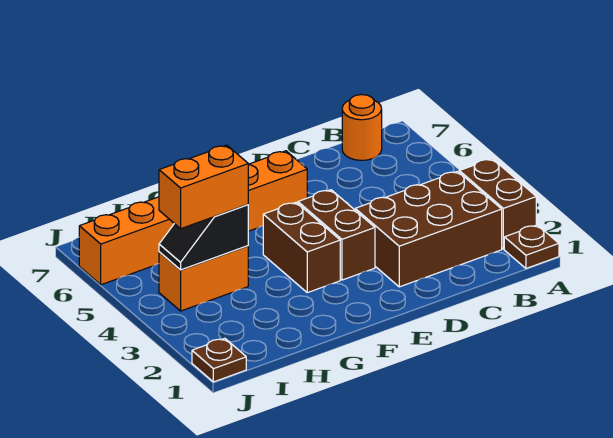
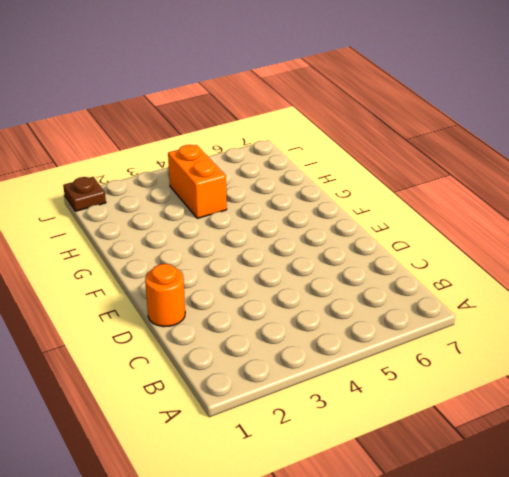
orange 1x1 round brick [145,264,185,327] -> orange 1x1 round brick moved to [342,95,382,160]
none -> brown 1x1 plate [504,225,559,268]
none -> brown 1x2 brick [459,159,536,249]

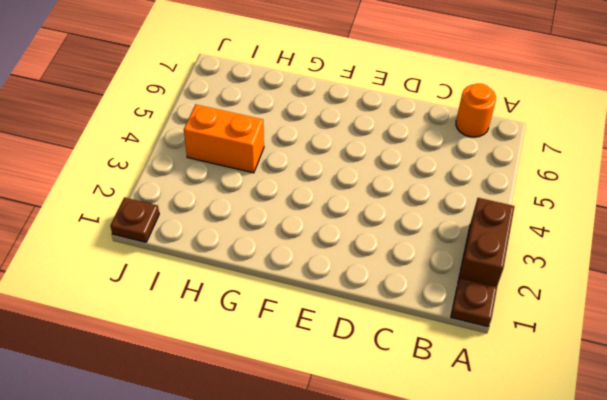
none -> brown 2x3 brick [355,171,502,287]
none -> brown 1x2 brick [298,190,375,280]

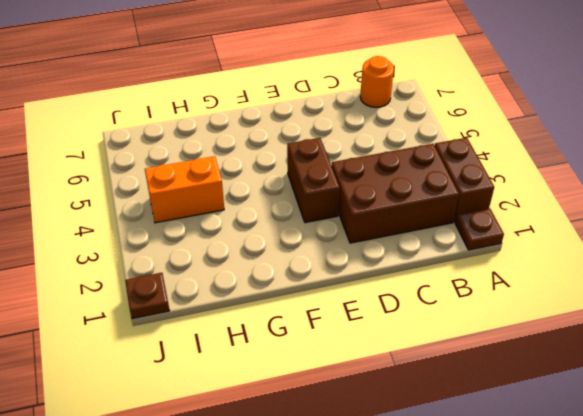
none -> orange 1x6 brick [79,151,307,285]
none -> brown 1x2 brick [263,202,340,293]

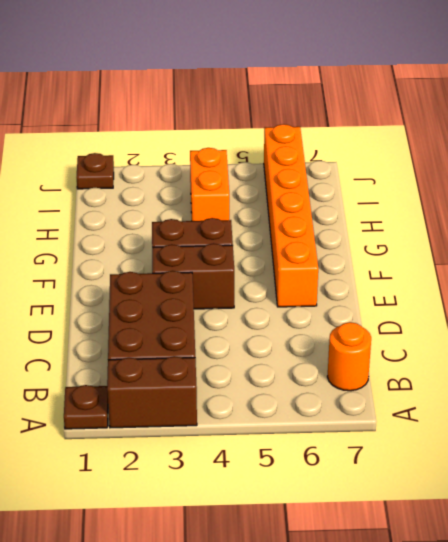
none -> black 1x2 slope [159,205,248,270]
none -> orange 1x2 brick [159,145,249,229]

